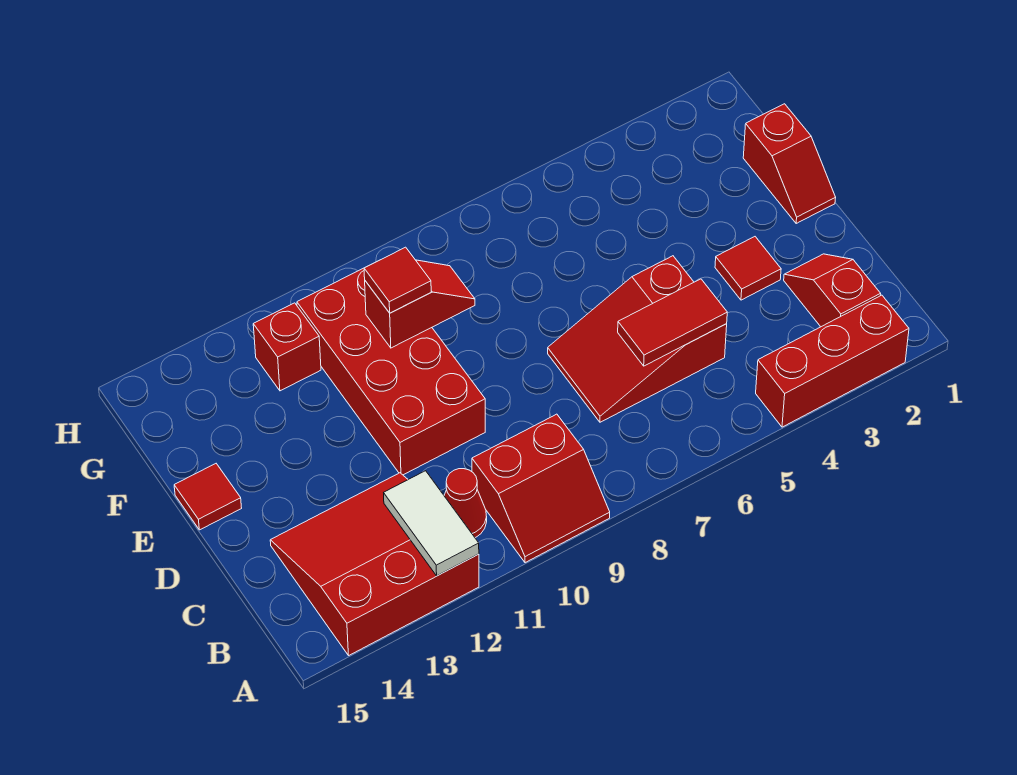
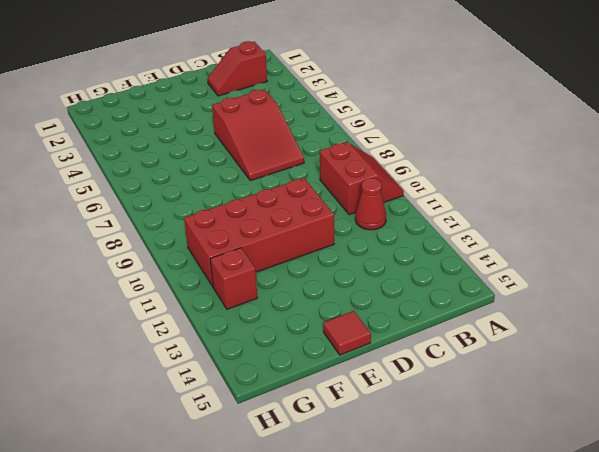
none -> red 1x3 brick [756,295,909,427]
none -> red 3x3 slope [270,473,479,655]
none -> red 1x1 tile [715,237,781,300]

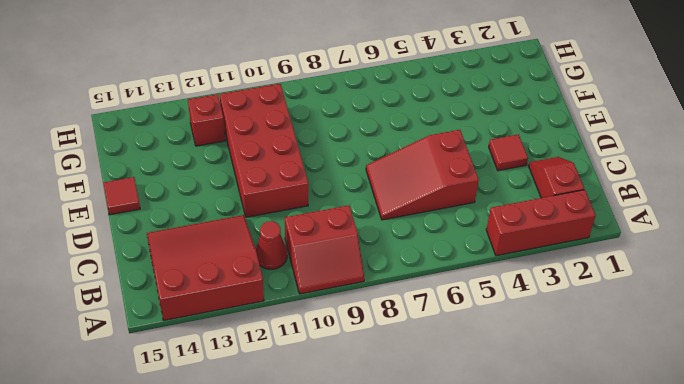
none -> red 1x2 slope [743,104,836,223]
none -> white 1x2 tile [384,471,479,576]
none -> red 1x2 tile [618,279,727,366]

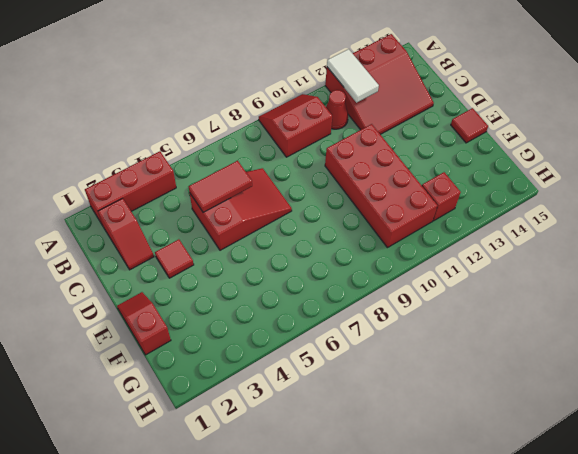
none -> red 1x2 slope [365,260,475,348]
none -> red 1x1 tile [364,247,431,313]

